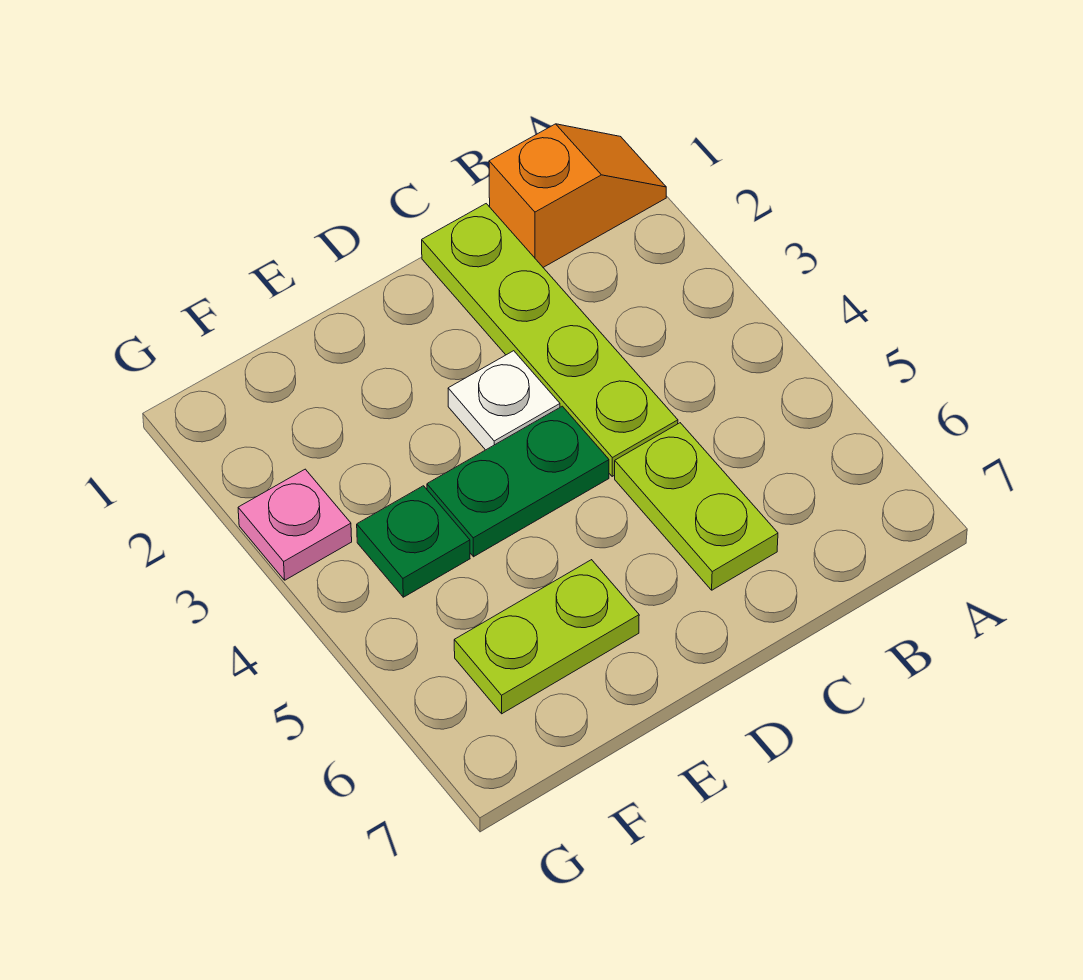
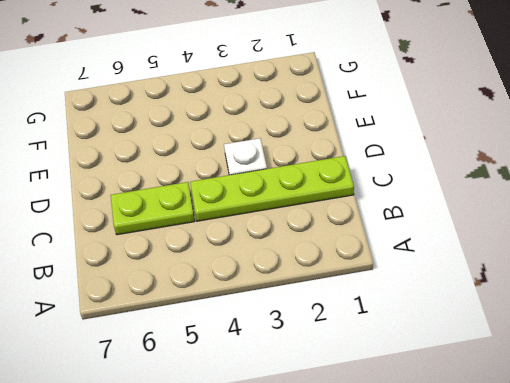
none -> orange 1x2 slope [489,124,666,267]
none -> green 1x2 plate [427,406,609,557]

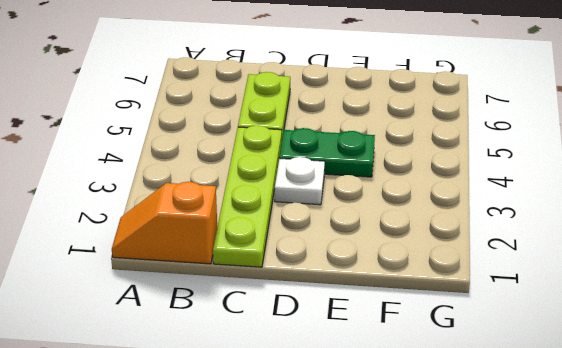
none -> lime 1x2 plate [454,560,639,714]
none -> green 1x1 plate [357,486,470,597]

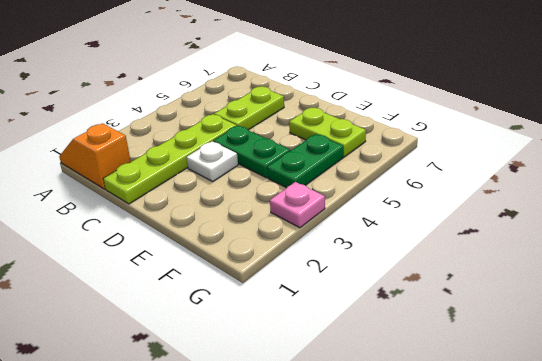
green 1x2 plate [267,134,343,188] -> green 1x1 plate [357,486,470,597]

